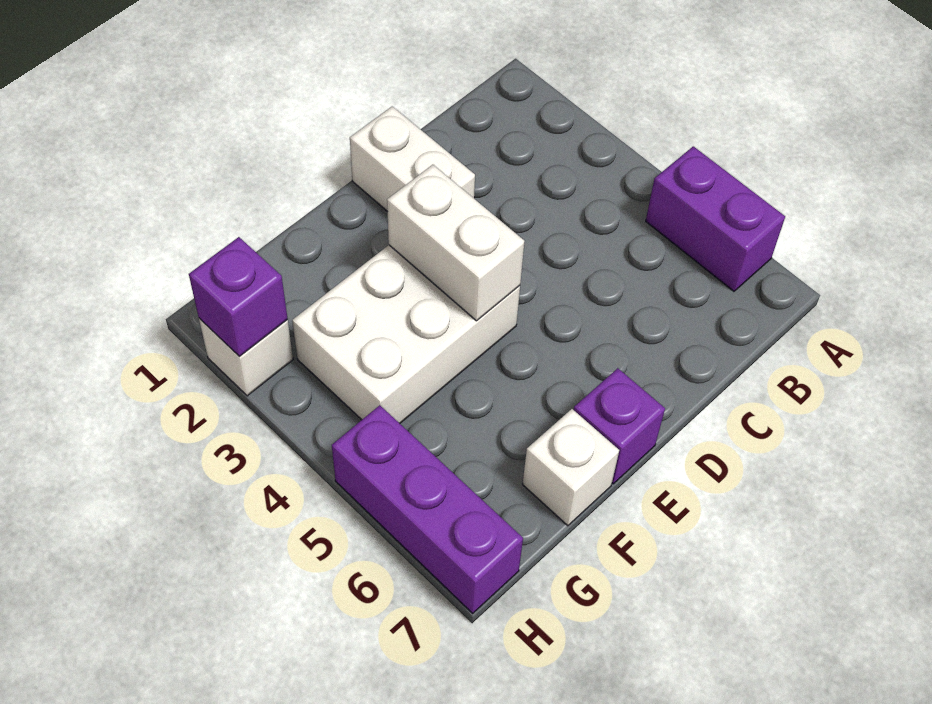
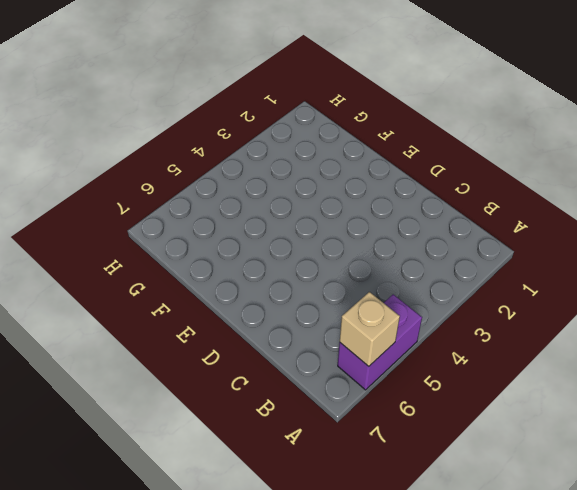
tan 1x1 brick [340,292,400,366] -> none
none -> white 1x2 brick [350,106,475,212]
none -> white 2x3 brick [292,245,520,423]

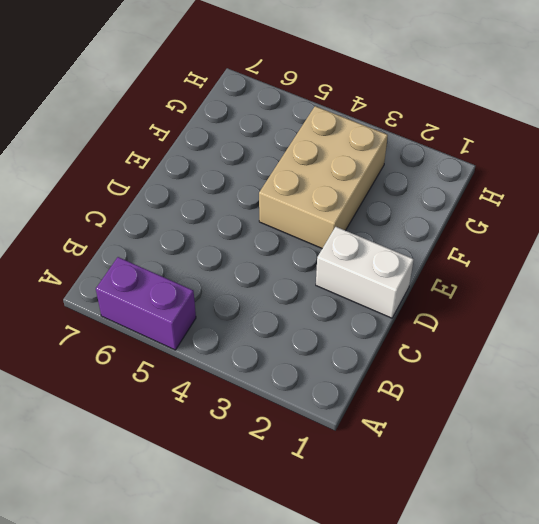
tan 2x3 brick [259,106,388,248] -> white 2x3 brick [292,245,520,423]
none -> purple 1x1 brick [574,368,665,484]
none -> white 1x1 brick [522,409,619,526]

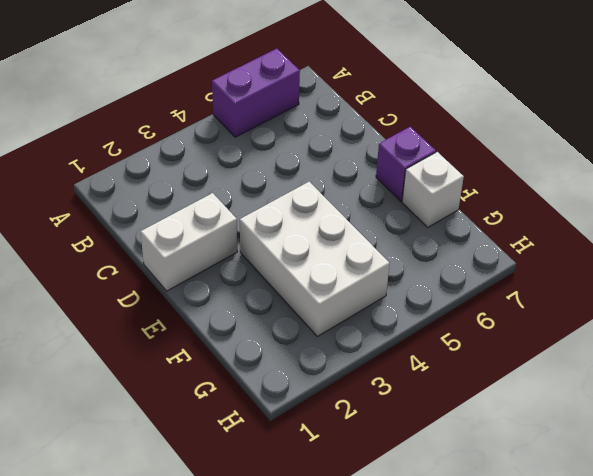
none -> white 1x1 brick [199,318,293,396]
none -> purple 1x3 brick [332,405,523,613]

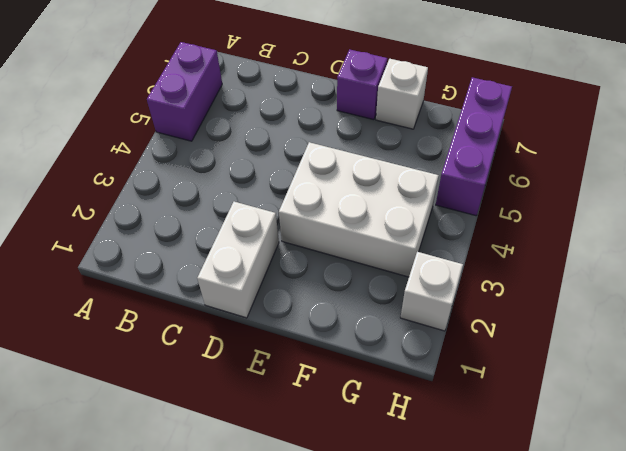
none -> white 1x2 brick [387,165,524,321]
none -> purple 1x1 brick [189,237,288,356]

